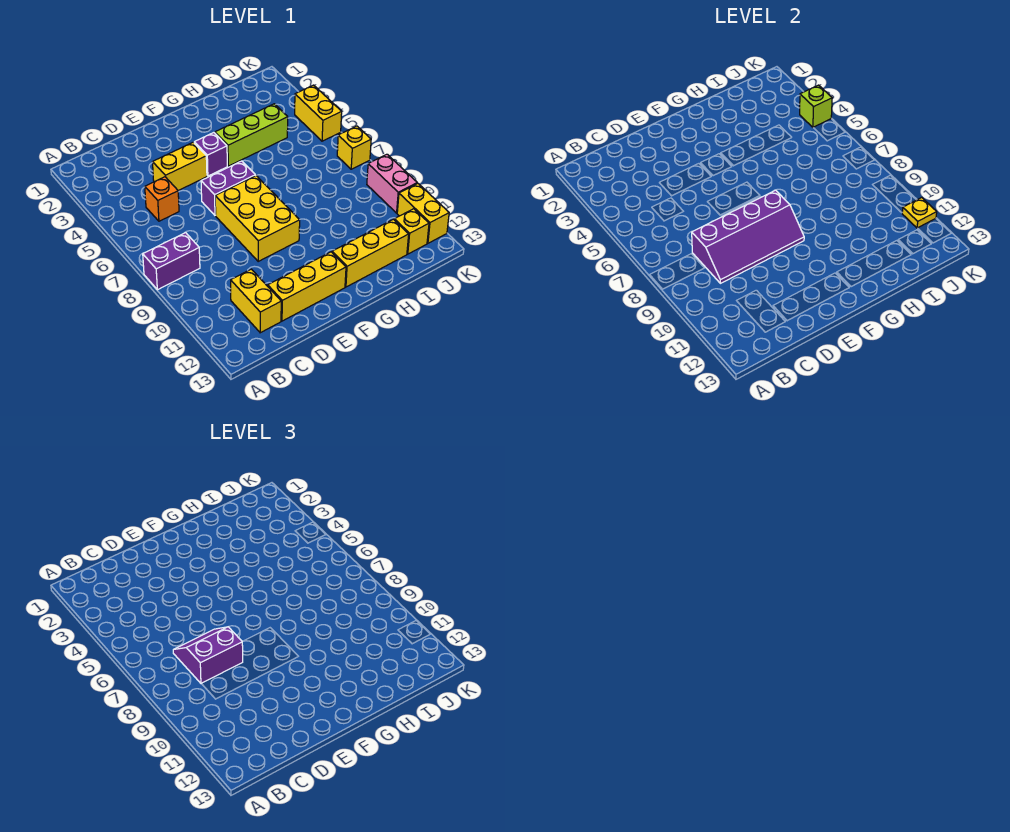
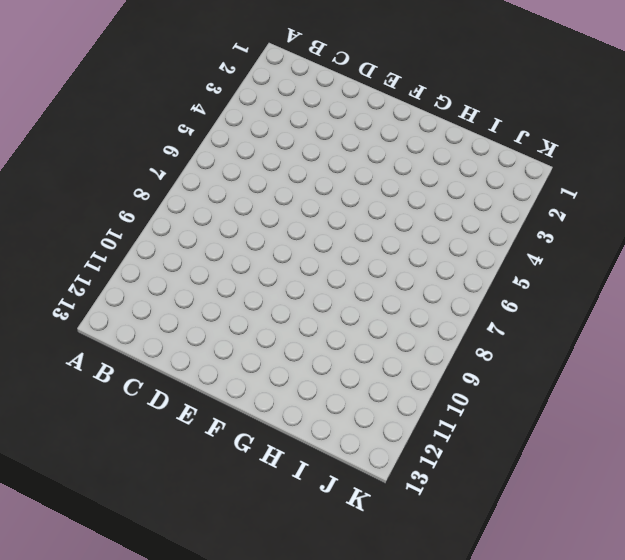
none -> purple 1x2 brick [143,233,200,290]
none -> orange 1x1 brick [145,177,179,221]
none -> yellow 1x2 brick [231,269,281,333]

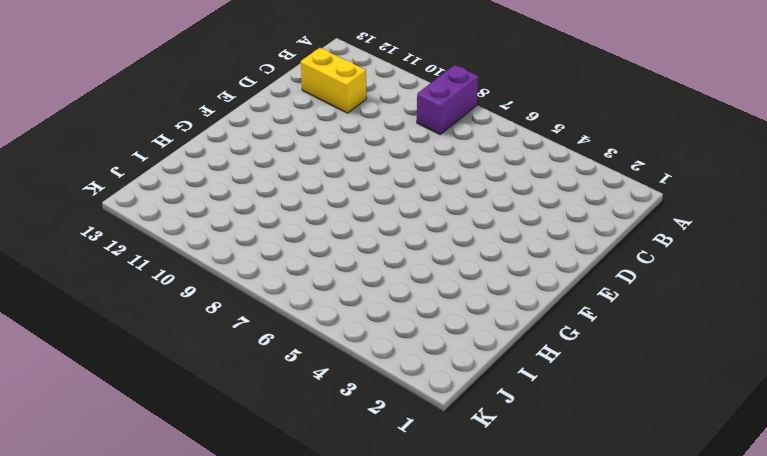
none -> orange 1x1 brick [145,177,179,221]
none -> yellow 1x2 brick [153,142,207,191]
none -> yellow 1x3 brick [268,252,346,321]

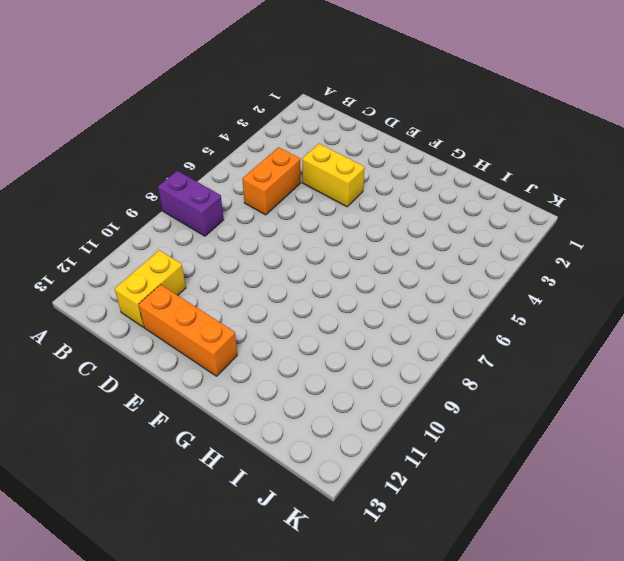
orange 1x2 brick [242,147,301,215] -> orange 1x1 brick [145,177,179,221]
orange 1x3 brick [139,285,237,376] -> yellow 1x3 brick [268,252,346,321]
none -> purple 1x2 brick [201,161,255,215]
none -> yellow 2x3 brick [215,176,300,261]
none -> purple 1x1 brick [194,133,227,176]

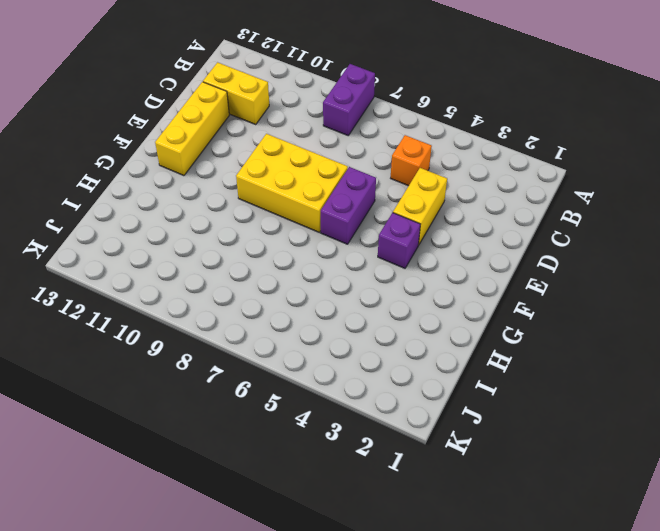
none -> lime 1x3 brick [215,104,288,166]
none -> yellow 1x3 brick [332,219,409,287]
none -> yellow 1x1 brick [394,209,429,254]

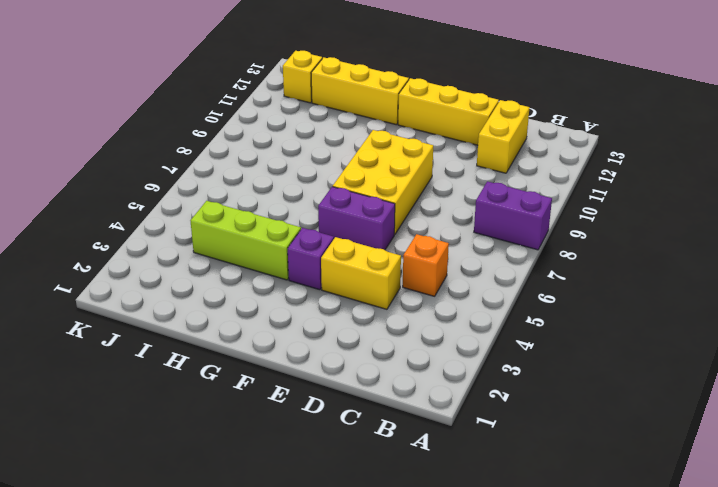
none -> yellow 1x2 brick [295,85,342,141]
none -> yellow 1x1 brick [337,126,371,169]
none -> pink 1x2 brick [367,154,417,213]

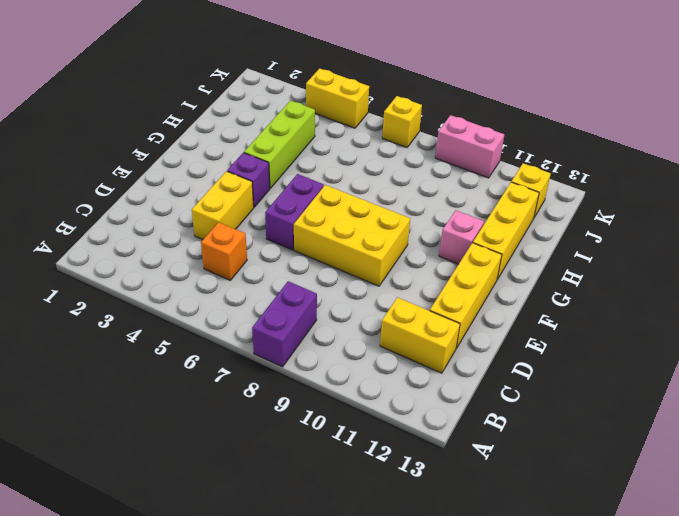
pink 1x1 brick [439,210,484,264] -> none
none -> yellow 1x2 brick [397,183,449,243]
none -> purple 2x4 slope [692,190,804,283]
none -> lime 1x1 brick [800,85,832,127]

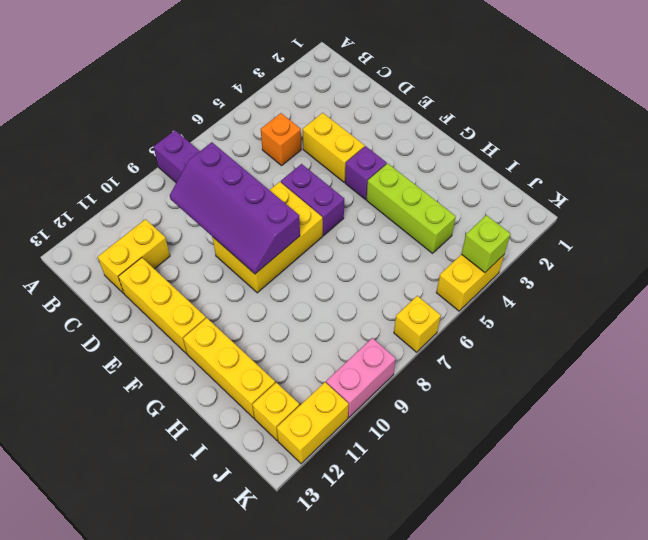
none -> yellow 1x1 plate [902,198,937,228]
none -> purple 2x2 slope [173,627,243,683]

